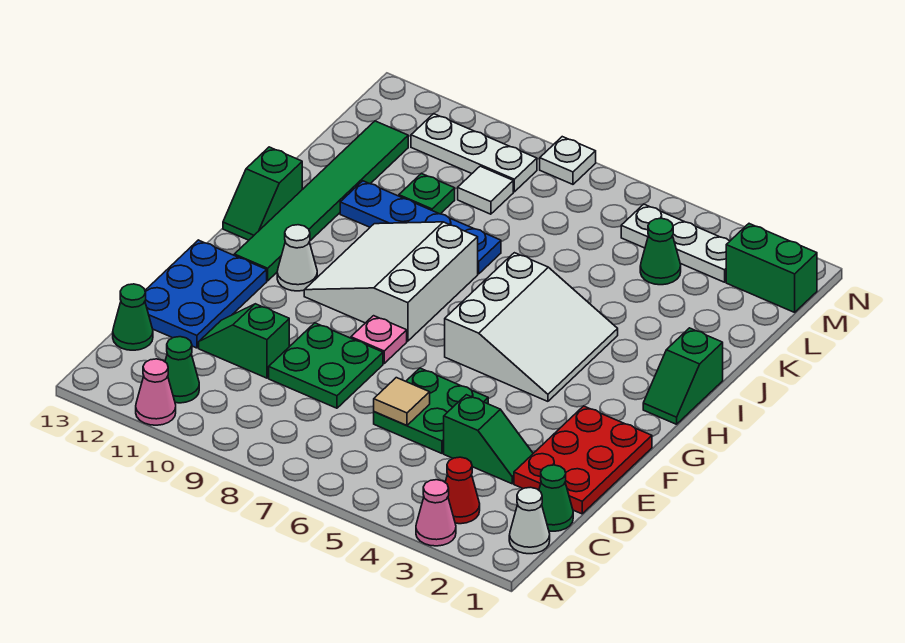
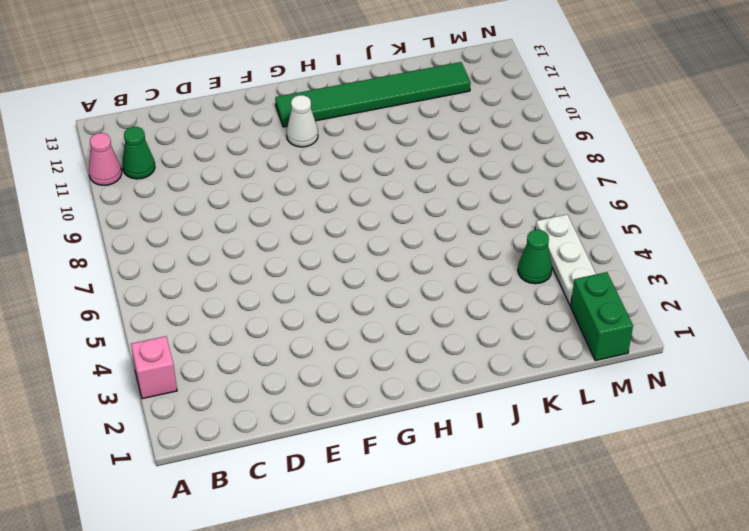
pink 1x1 brick [131,336,177,399] -> pink 1x1 cone [416,480,456,546]
none -> white 1x1 cone [509,487,550,554]
none -> red 1x1 cone [445,457,480,524]
none -> green 1x1 cone [539,465,573,531]

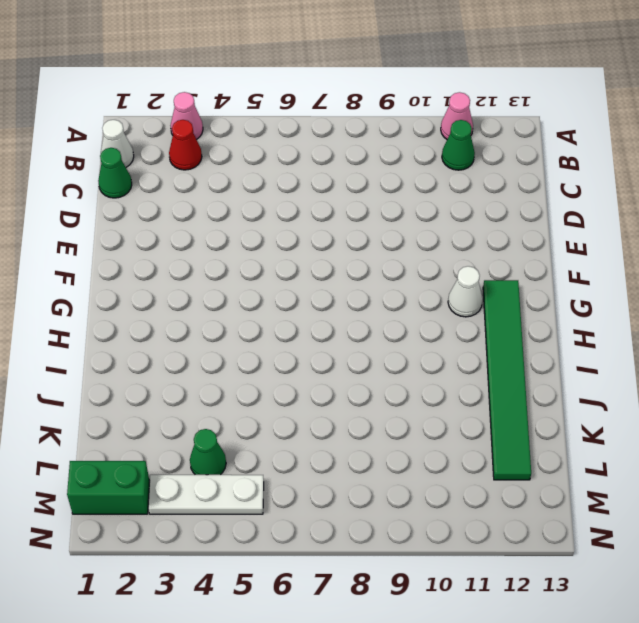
none -> green 1x1 cone [113,284,153,350]
none -> red 2x3 plate [514,406,652,514]
none -> green 1x2 slope [444,395,533,484]

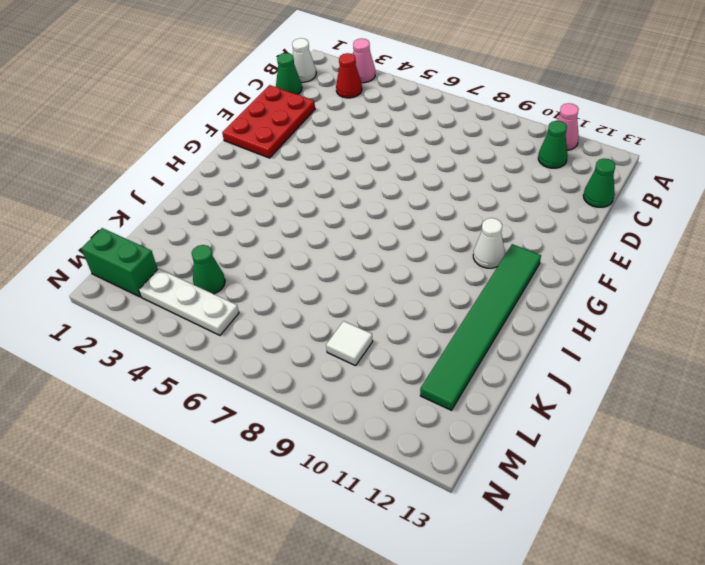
none -> green 1x2 slope [444,395,533,484]
none -> green 2x2 plate [374,368,488,453]
none -> green 2x2 plate [269,323,383,408]

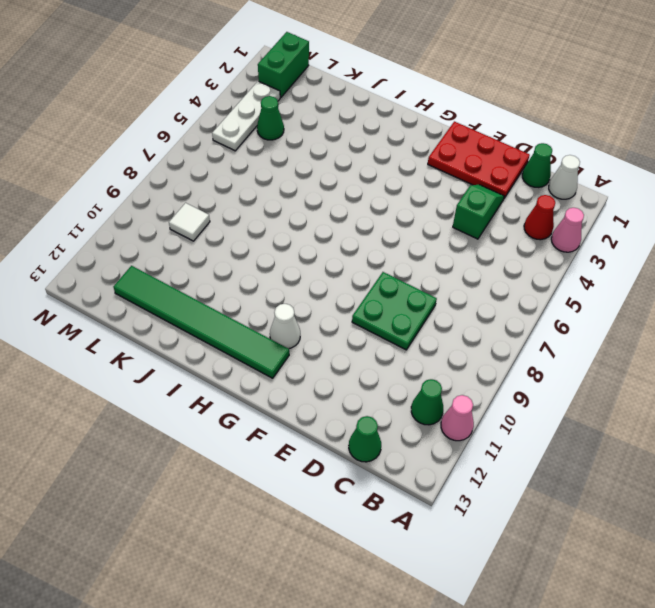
none -> green 2x2 plate [374,368,488,453]
none -> green 1x2 slope [199,304,289,378]
none -> blue 2x3 plate [145,240,267,348]

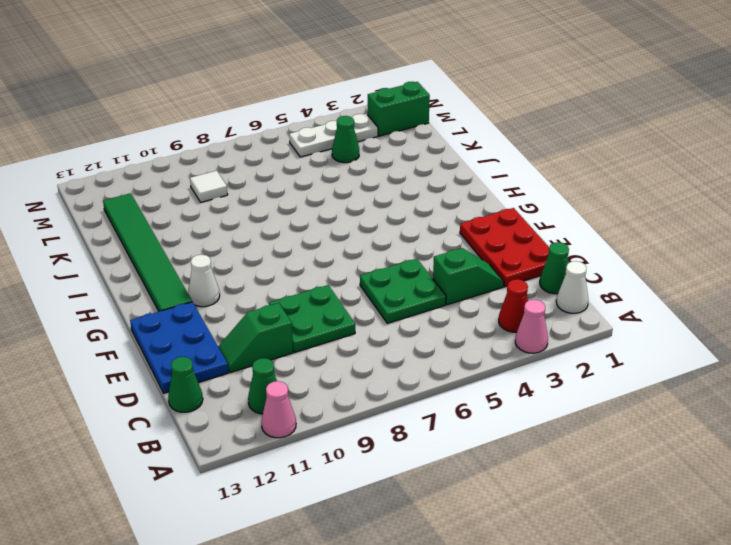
none -> pink 1x1 plate [351,316,407,363]
none -> white 3x3 slope [445,253,618,401]
none -> white 3x3 slope [304,222,478,341]

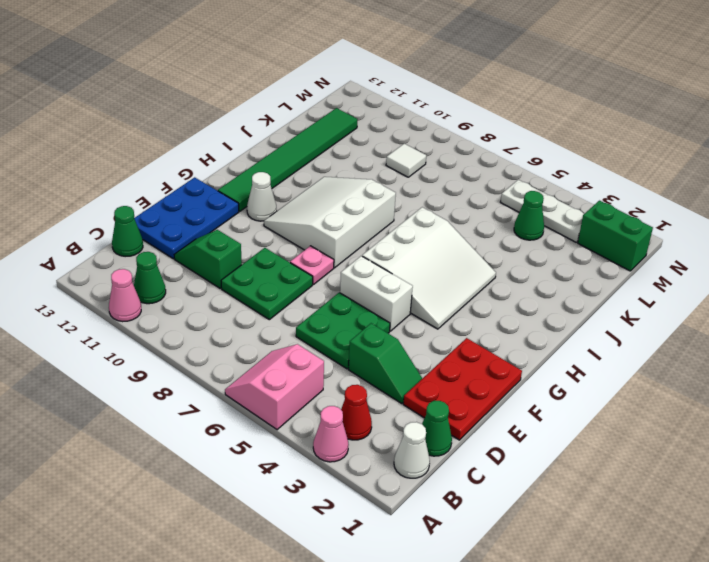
pink 2x2 slope [225,344,324,430] -> none
white 1x2 brick [340,256,413,331] -> none
none -> green 1x2 slope [643,328,723,424]
none -> green 1x2 slope [223,147,302,240]
none -> blue 1x4 plate [340,181,501,274]

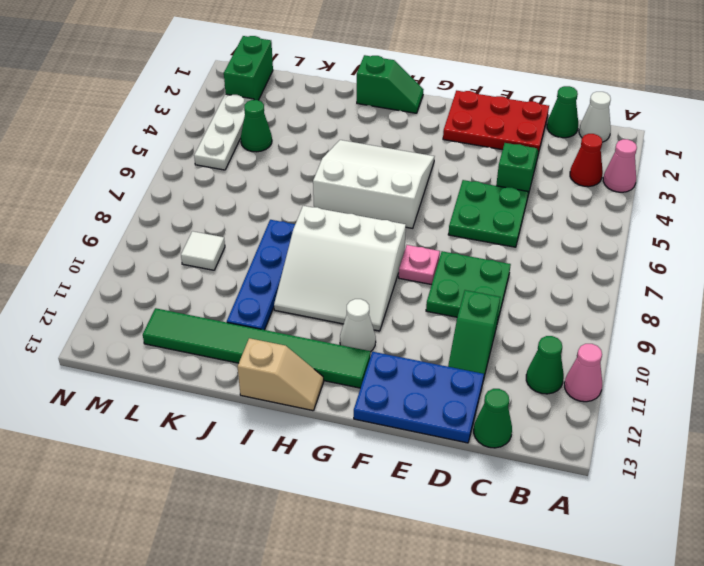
tan 1x2 slope [238,338,324,411] -> green 1x2 slope [223,147,302,240]
none -> green 1x1 plate [399,173,455,214]
none -> white 1x3 plate [411,114,537,192]
none -> white 1x1 plate [540,137,596,184]

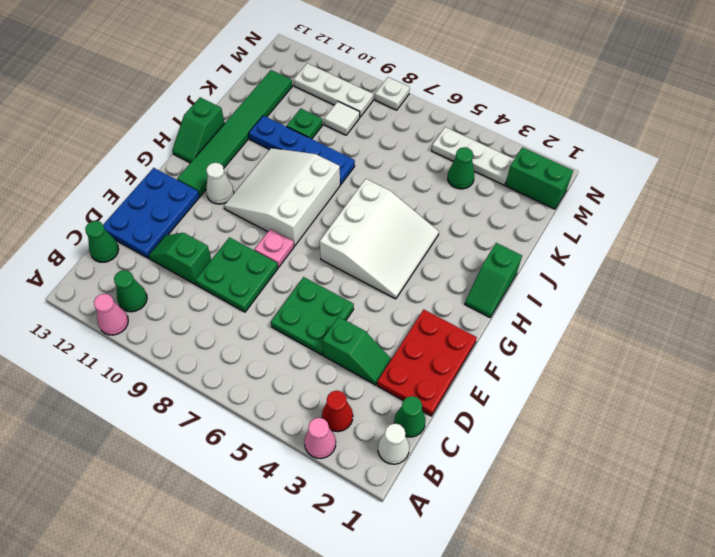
none -> tan 1x1 tile [374,378,430,426]

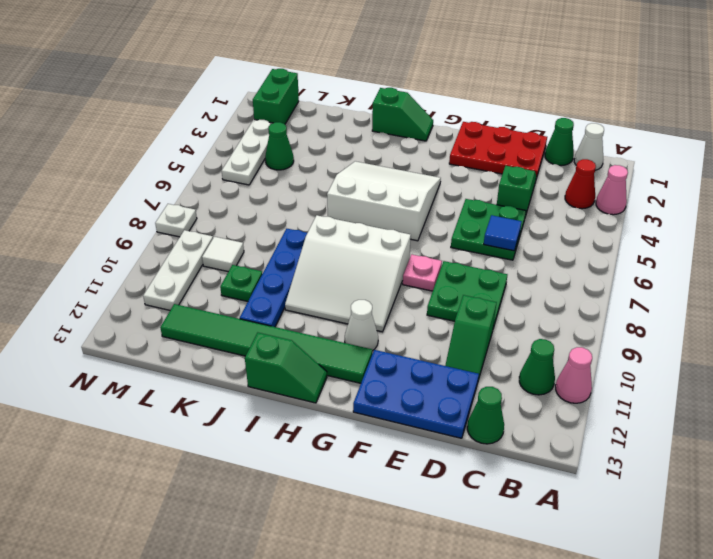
blue 1x1 tile [484,215,522,251] -> tan 1x1 tile [374,378,430,426]

